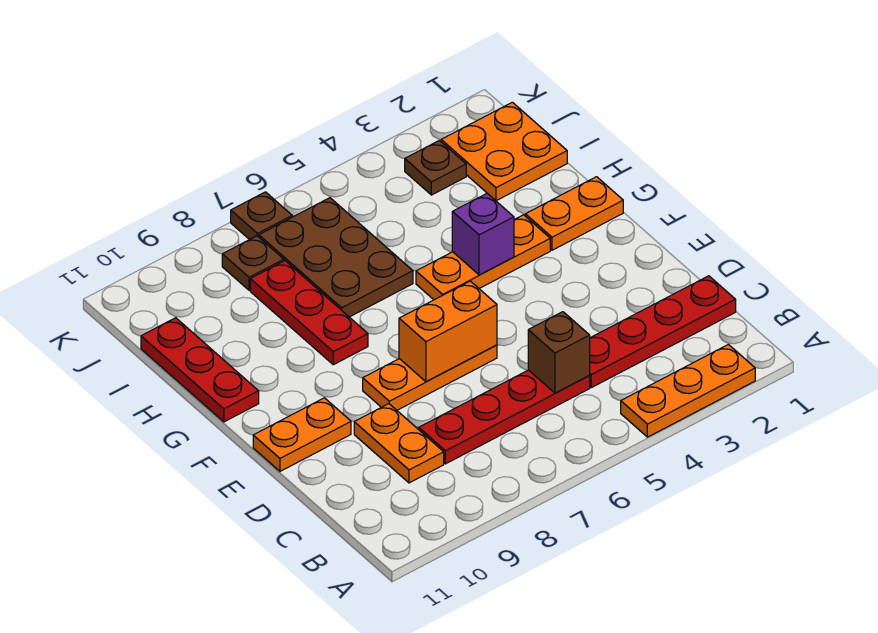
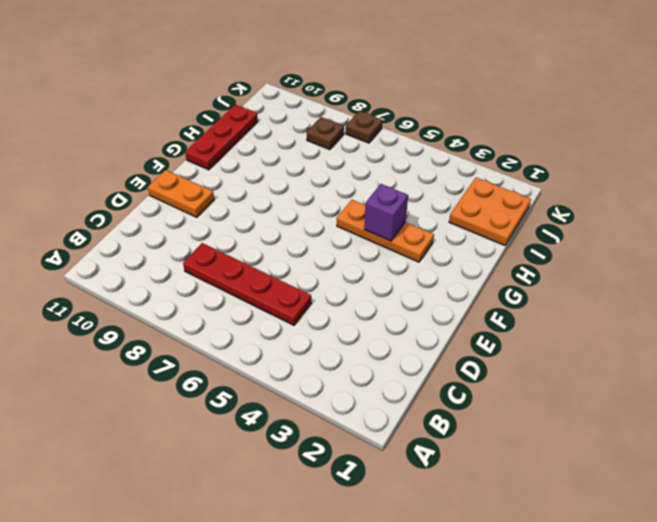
none -> orange 1x3 plate [621,344,755,437]
none -> red 1x4 plate [589,276,736,388]
none -> orange 1x2 plate [354,404,444,483]

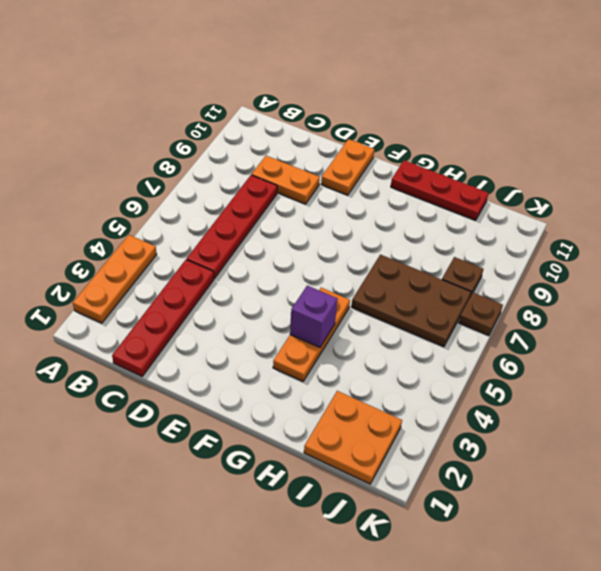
none -> orange 1x3 plate [363,345,497,410]
none -> orange 1x2 plate [525,177,623,250]
none -> red 1x3 plate [250,261,368,365]

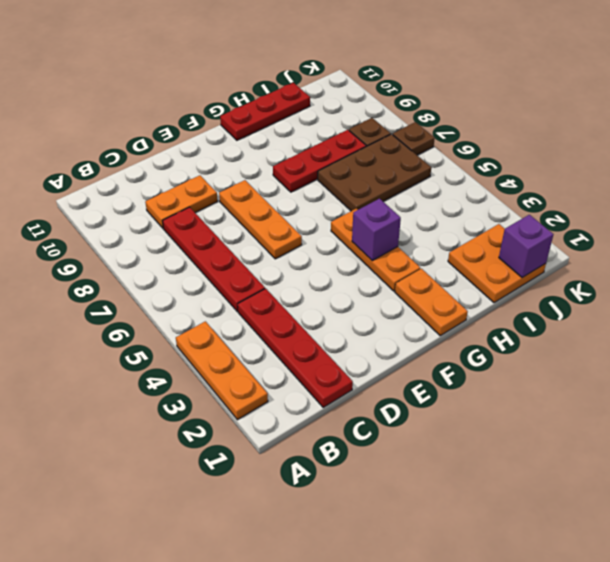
purple 1x1 brick [499,215,553,278] -> none
none -> orange 1x2 plate [253,398,351,471]
none -> brown 1x1 plate [405,141,466,195]
none -> brown 1x1 brick [528,312,590,393]

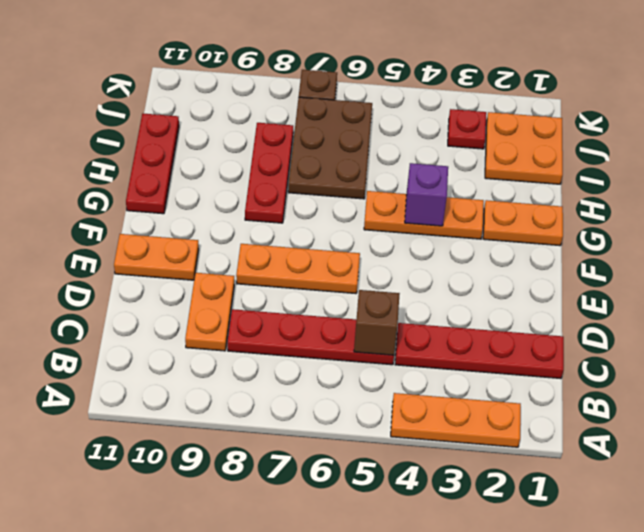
red 1x1 plate [448,109,486,149] -> brown 1x1 plate [405,141,466,195]
none -> brown 1x1 plate [222,236,284,290]
none -> orange 1x2 brick [399,281,497,382]

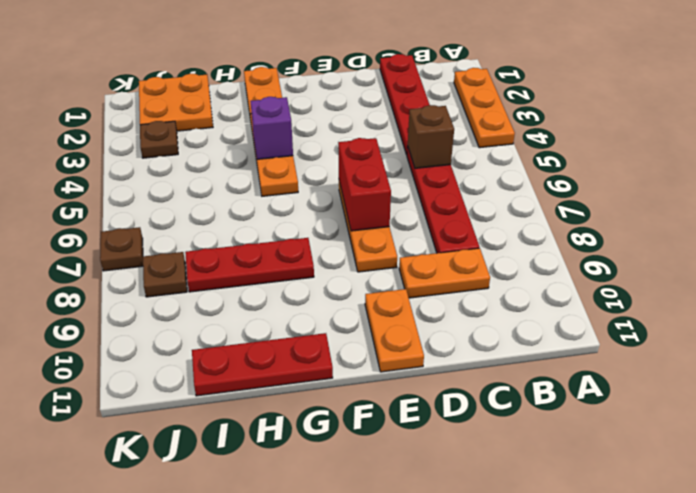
red 1x2 brick [338,138,391,231] -> orange 1x2 brick [399,281,497,382]
none -> brown 2x3 plate [259,198,413,317]

